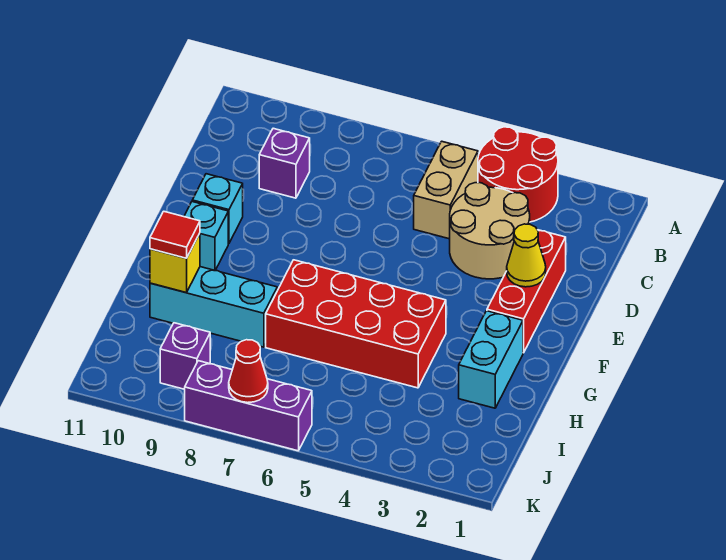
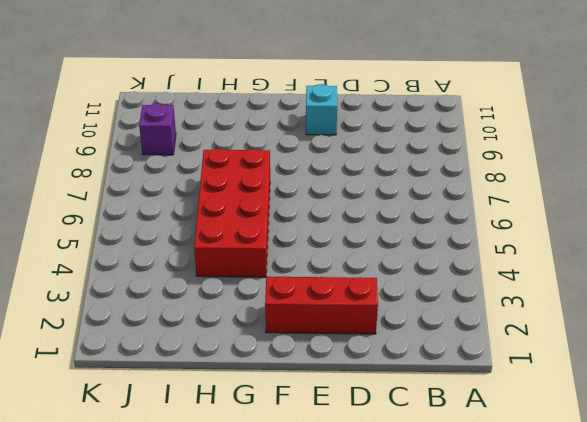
none -> red 2x2 round brick [478,127,558,222]
none -> tan 1x2 brick [414,141,478,239]
none -> tan 2x2 round brick [450,183,530,279]

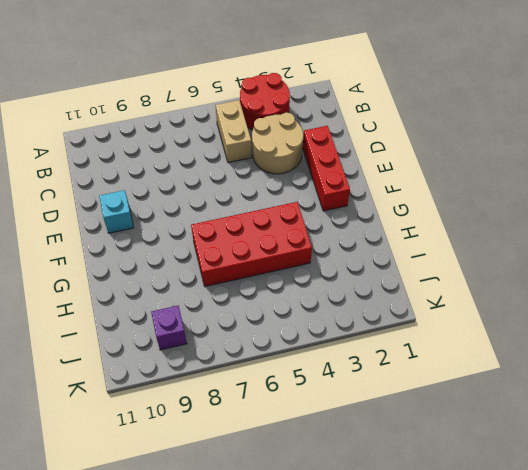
none -> purple 1x1 brick [259,128,310,198]
none -> cyan 1x1 brick [184,202,228,270]
none -> cyan 1x2 brick [459,311,523,408]

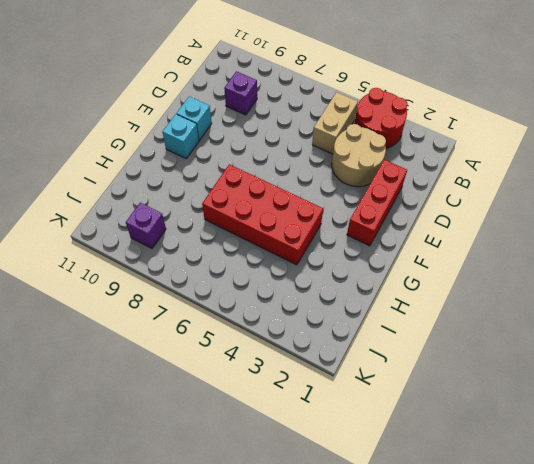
none -> cyan 1x2 brick [459,311,523,408]
none -> cyan 1x3 brick [150,267,277,347]
none -> purple 1x3 brick [185,361,312,451]

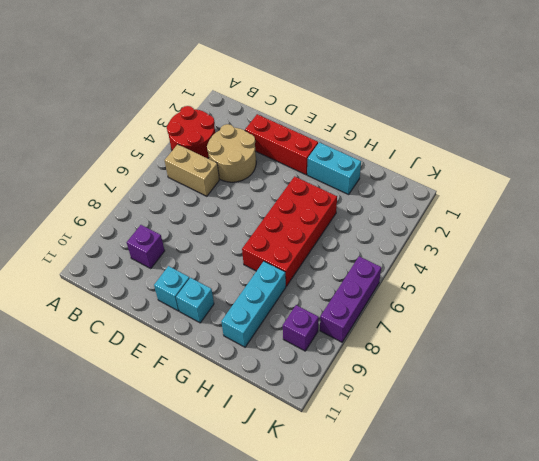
none -> yellow 1x1 cone [507,224,546,287]
none -> yellow 1x1 brick [150,233,200,293]
none -> red 1x1 cone [229,340,268,403]

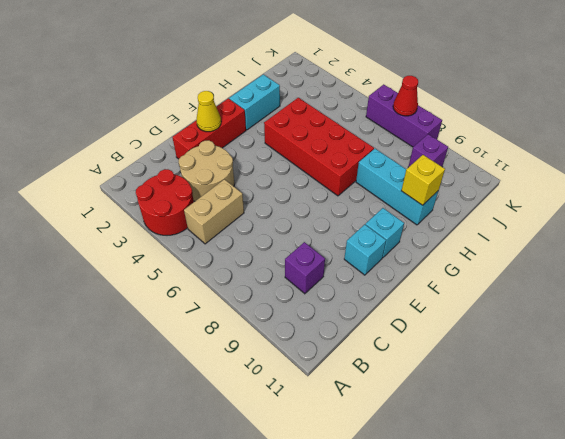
none -> red 1x1 tile [150,211,200,258]

